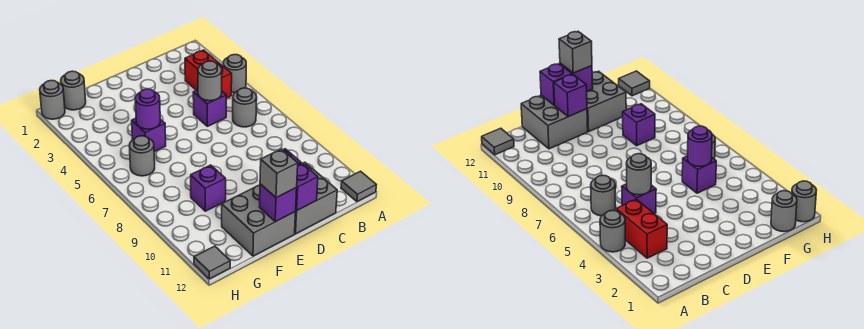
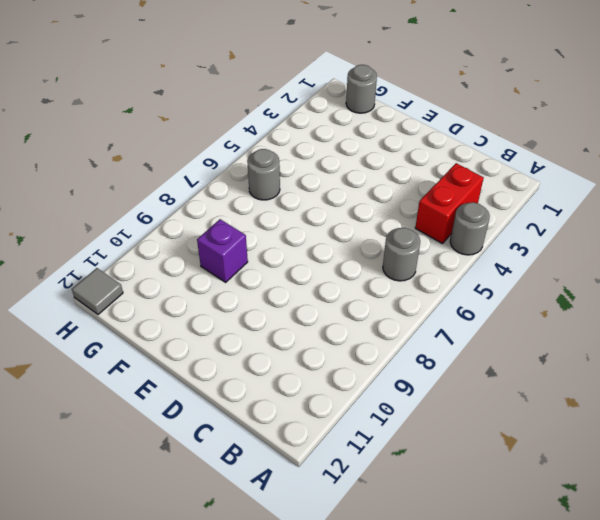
none -> grey 1x1 tile [341,171,376,202]
none -> purple 1x1 brick [193,90,226,126]
none -> grey 2x2 brick [295,162,337,234]

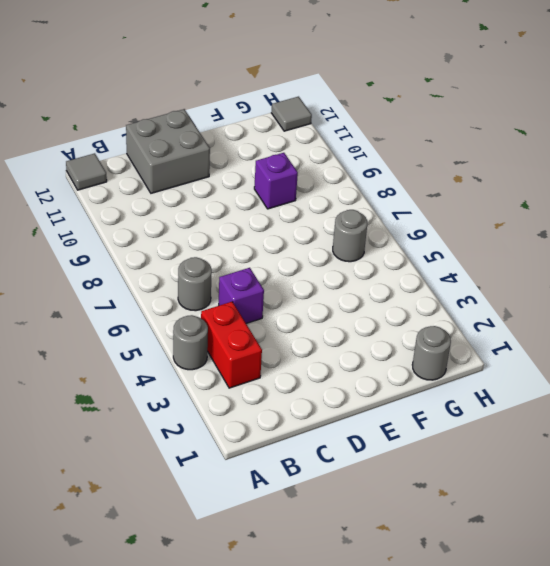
none -> grey 2x2 brick [222,185,296,256]
none -> purple 1x1 brick [132,118,166,152]
none -> grey 1x1 round brick [40,81,65,119]

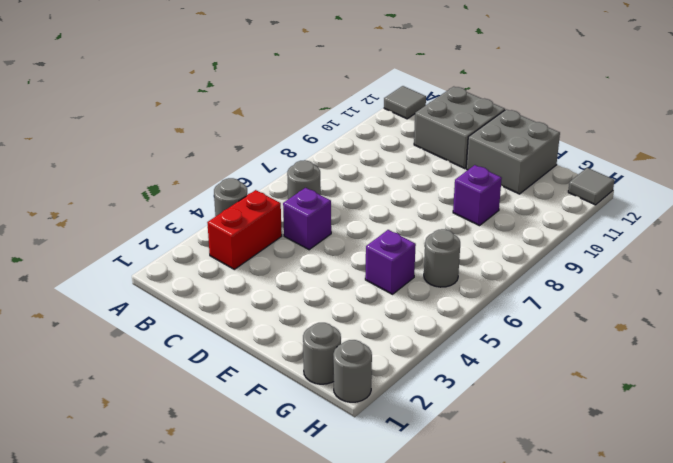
none -> grey 1x1 round brick [198,61,222,101]
none -> purple 1x1 brick [554,74,587,117]
none -> purple 1x1 brick [296,163,318,211]

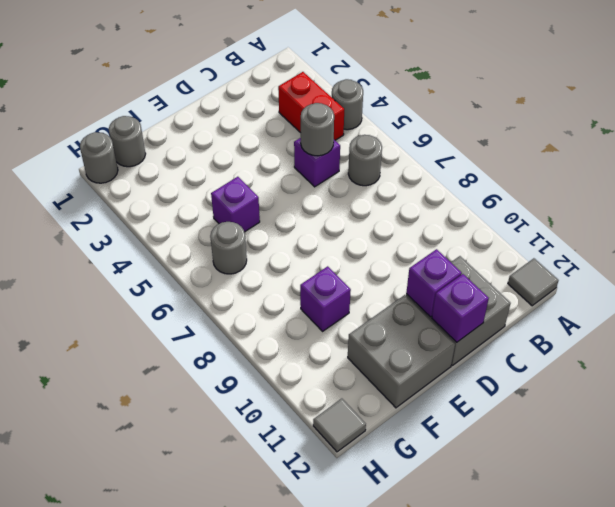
none -> purple 1x1 brick [260,184,297,222]
none -> purple 1x1 round brick [135,89,160,129]
none -> grey 1x1 brick [260,149,298,198]

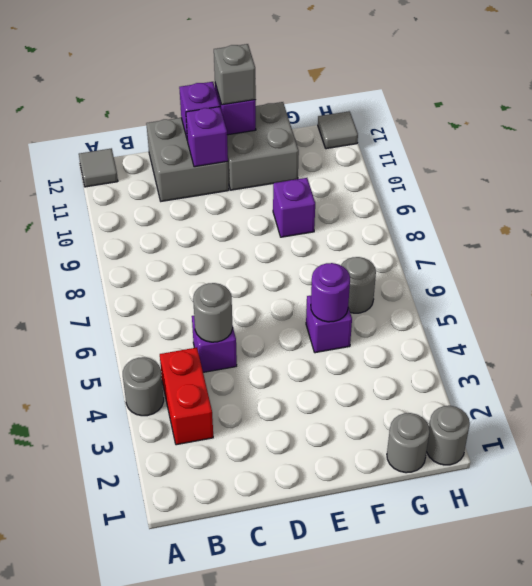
none -> grey 1x1 round brick [233,88,257,127]

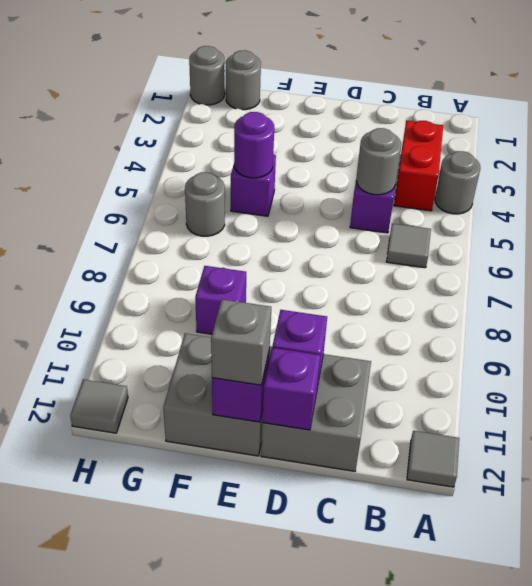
grey 1x1 tile [386,223,431,268] -> grey 1x1 round brick [233,88,257,127]

